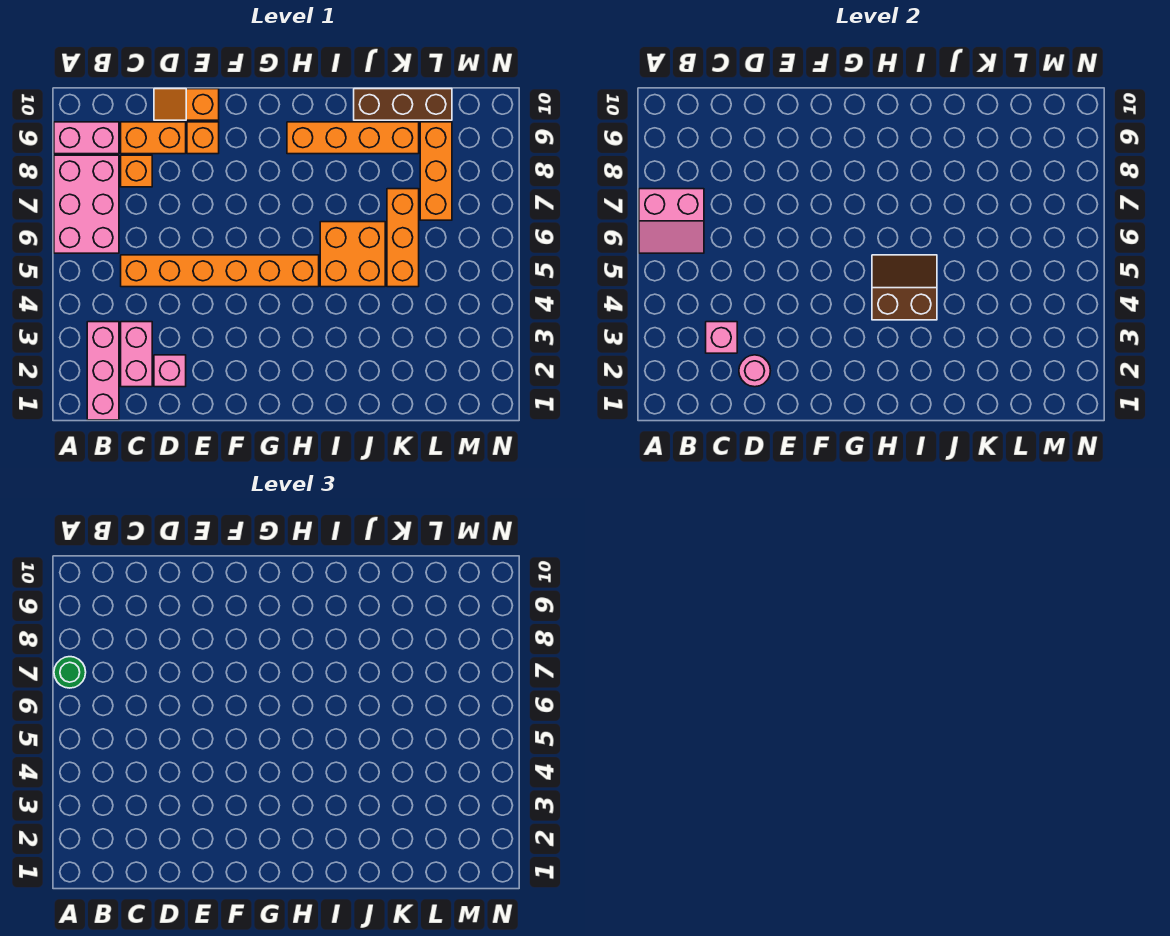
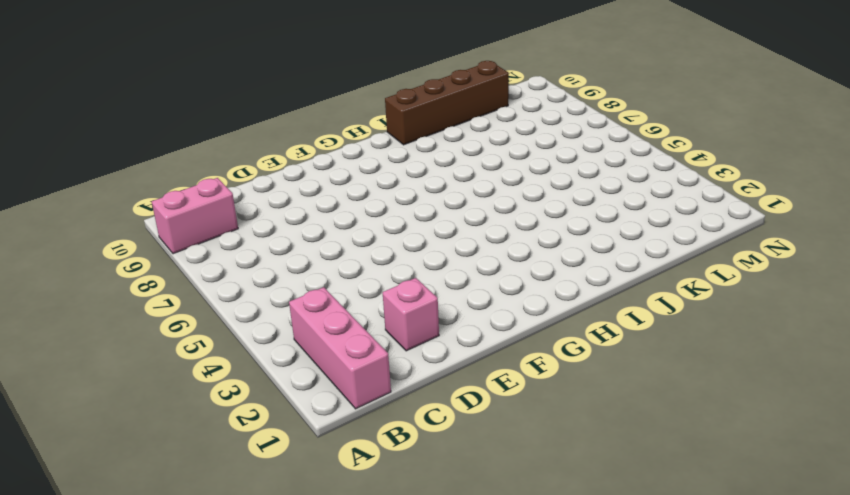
brown 1x4 brick [385,61,509,145] -> brown 1x3 brick [354,89,452,120]
none -> pink 2x3 brick [54,155,119,253]
none -> pink 1x2 brick [121,322,152,387]
none -> orange 1x6 brick [121,255,319,287]

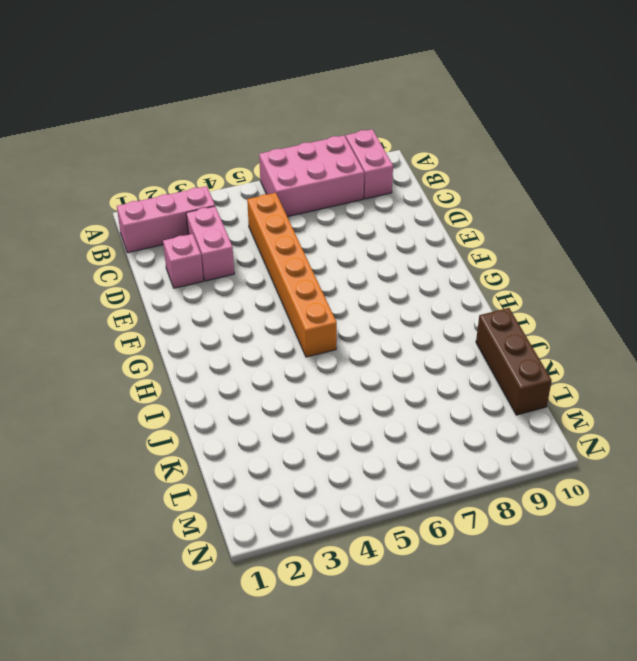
pink 1x2 brick [186,206,234,281] -> pink 1x2 brick turned to [121,322,152,387]
none -> orange 1x1 brick [121,155,152,187]
none -> orange 1x2 brick [121,122,186,154]
none -> orange 1x2 slope [154,89,219,120]

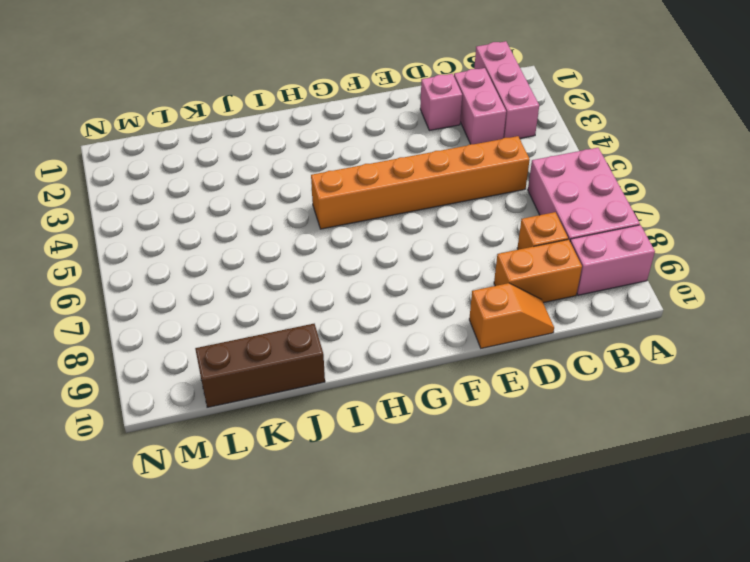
none -> orange 1x1 brick [187,122,219,154]
none -> orange 1x4 brick [287,122,419,154]
none -> orange 2x2 brick [320,222,385,287]

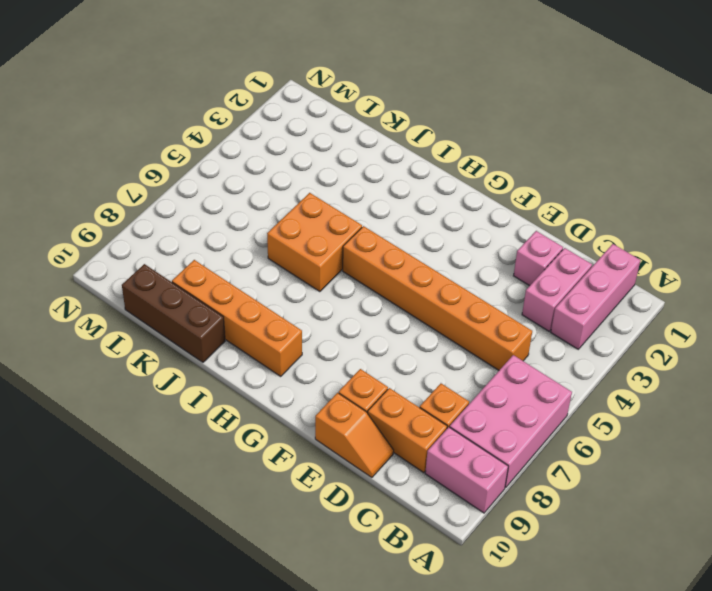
none -> orange 1x3 brick [387,189,419,287]
none -> orange 1x3 brick [420,122,452,220]
none -> pink 2x2 slope [639,189,704,253]

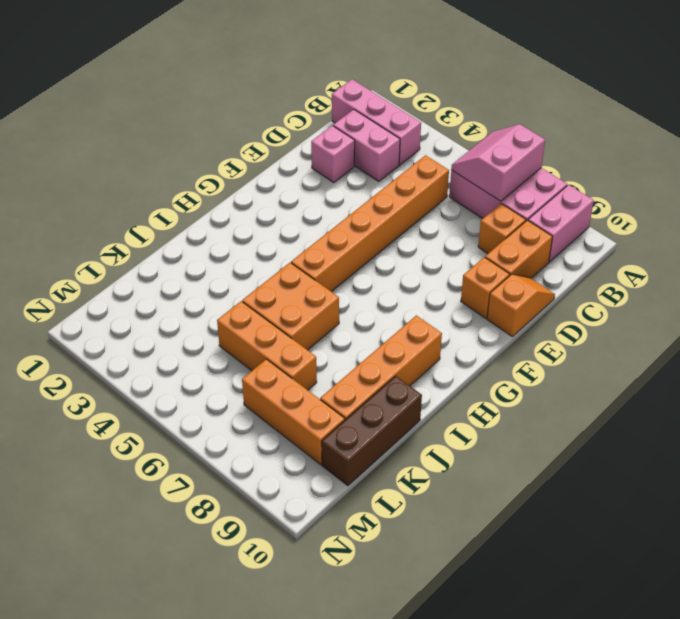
none -> pink 1x1 brick [706,322,737,353]
none -> pink 1x1 round brick [739,355,770,387]
none -> brown 2x2 slope [872,255,937,320]

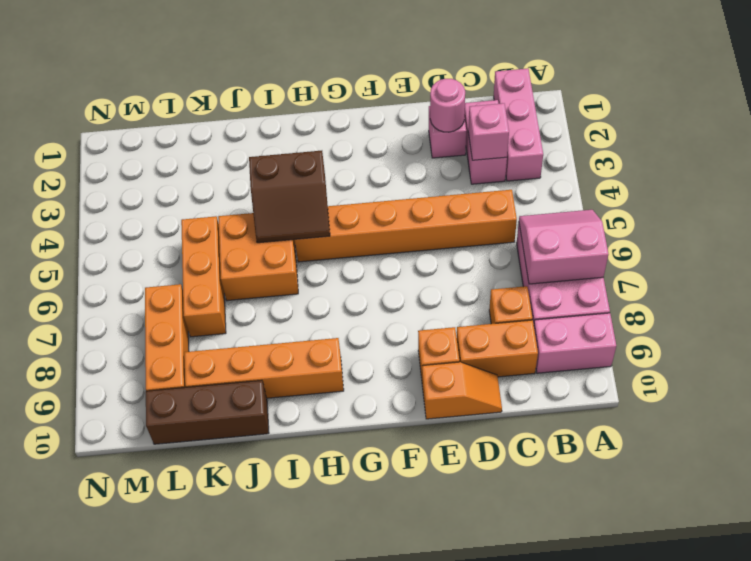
none -> green 1x1 round brick [54,657,86,688]

